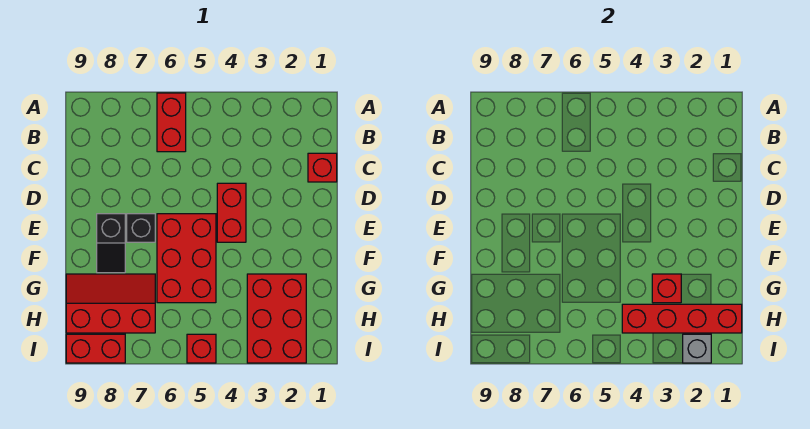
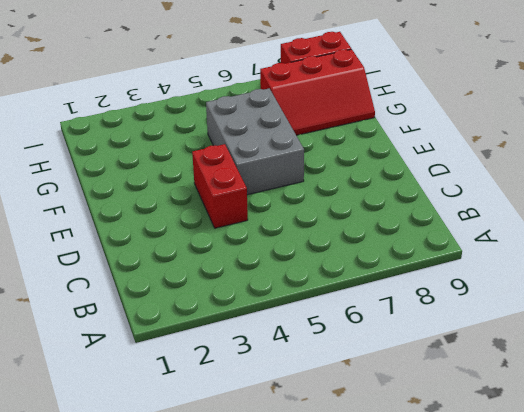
grey 2x3 brick [206,88,304,195] -> red 2x3 brick [157,214,216,303]
none -> red 1x2 brick [157,93,186,152]
none -> red 1x1 brick [308,153,337,182]
none -> black 1x1 brick [127,214,155,242]

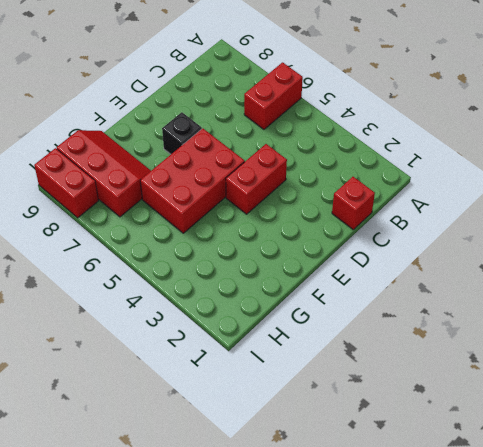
none -> black 1x2 slope [97,214,125,273]
none -> red 2x3 brick [247,274,306,363]
none -> red 1x1 brick [187,334,216,363]

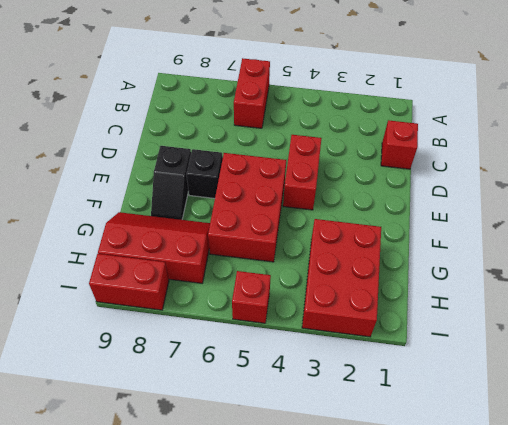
none -> red 1x1 brick [652,274,681,303]
none -> red 1x4 brick [622,304,742,333]
none -> grey 1x1 brick [683,334,711,363]

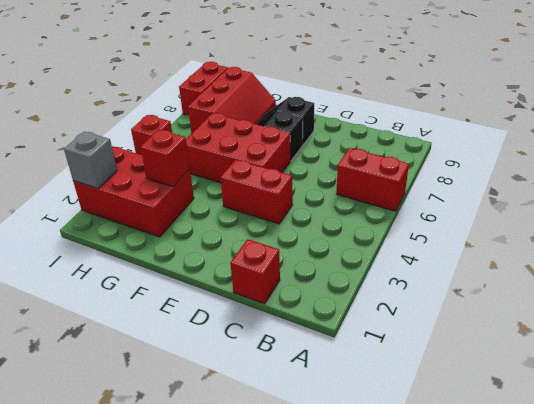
none -> red 1x4 brick [622,304,742,333]

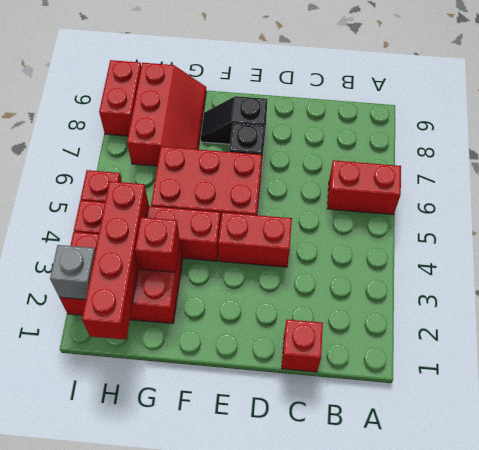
red 1x4 brick [74,200,221,261] -> none

